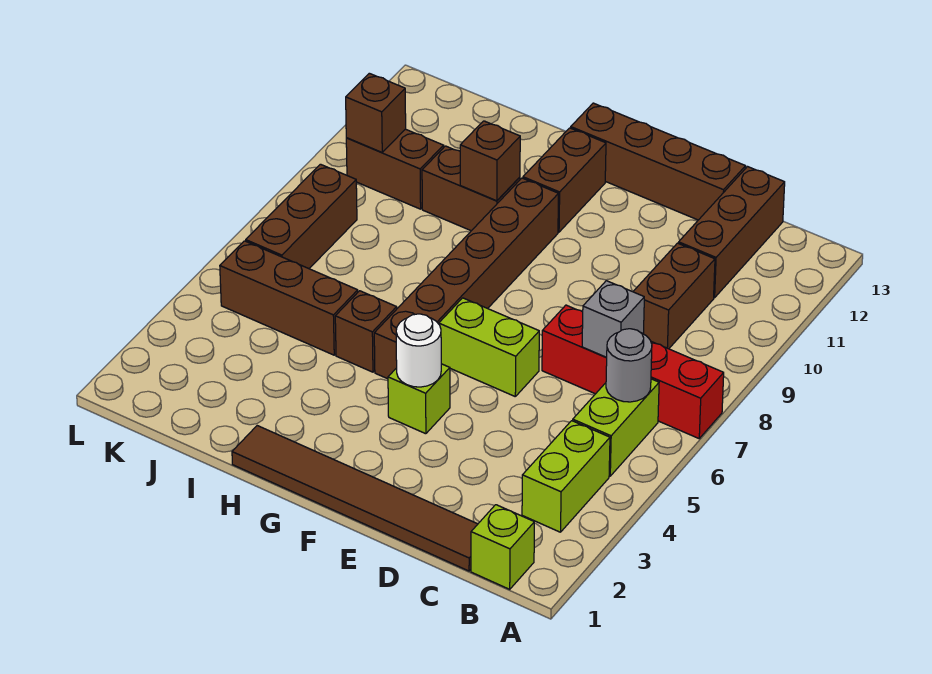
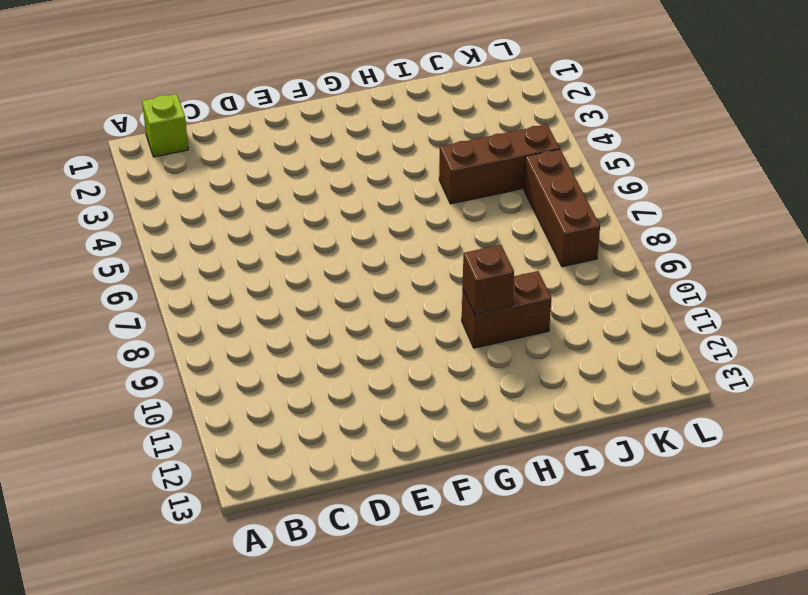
none -> red 1x4 brick [542,305,724,438]
none -> lime 1x2 brick [522,421,610,532]
none -> lime 1x2 brick [573,379,659,476]

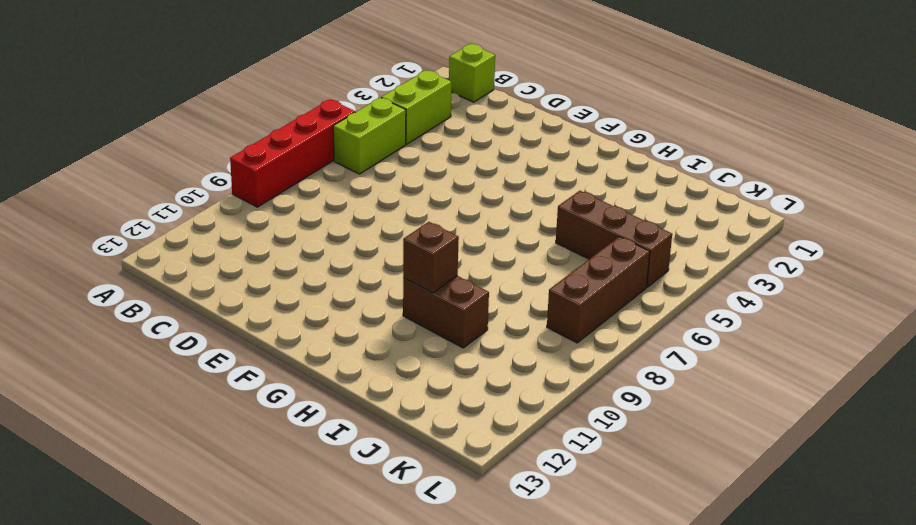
red 1x4 brick [230,99,355,207] -> red 1x4 brick turned to [542,305,724,438]
none -> brown 1x6 tile [232,426,478,571]
none -> brown 1x2 brick [633,243,715,349]
none -> brown 1x3 brick [679,167,785,298]

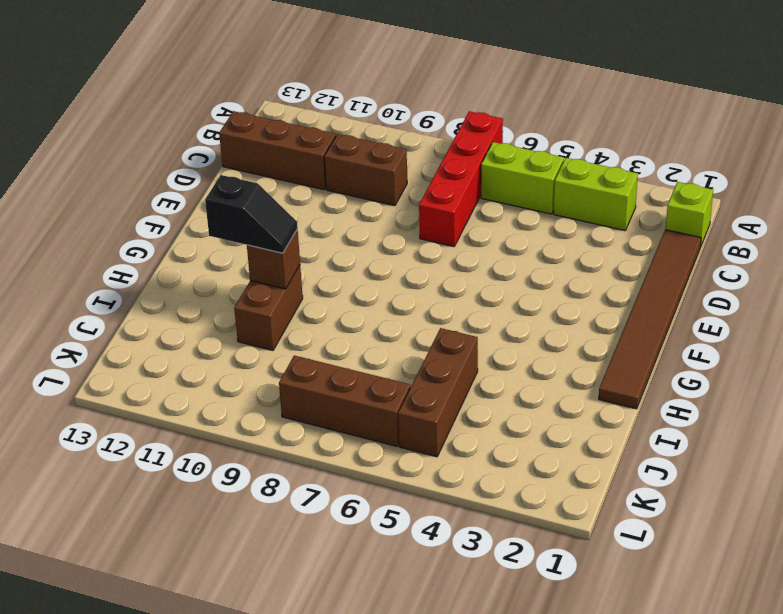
black 1x2 slope [205,175,298,253] -> none
none -> brown 1x4 brick [571,103,746,220]
none -> lime 1x2 brick [439,298,539,396]
none -> lime 1x1 brick [388,364,450,434]

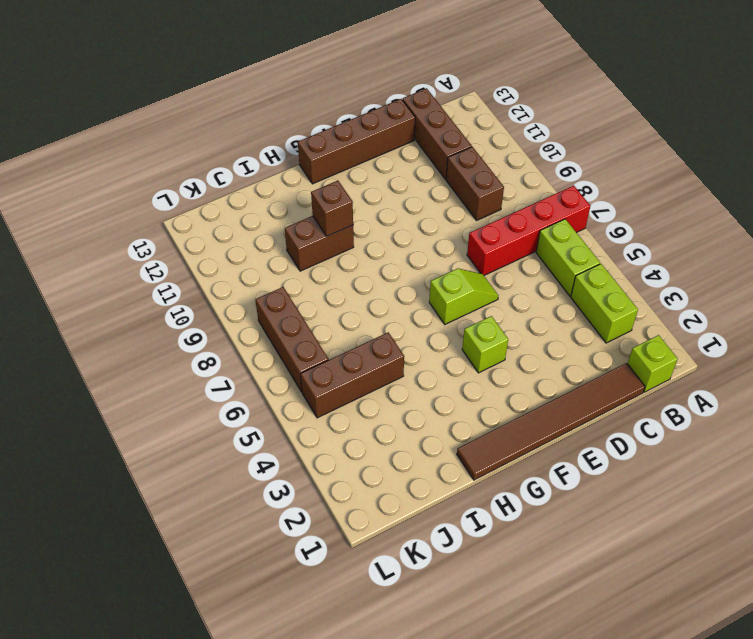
lime 1x2 slope [429,268,498,324] -> lime 1x2 brick [439,298,539,396]
none -> brown 1x6 brick [374,178,559,379]
none -> brown 1x2 brick [523,128,606,232]
none -> brown 1x1 brick [335,291,397,372]

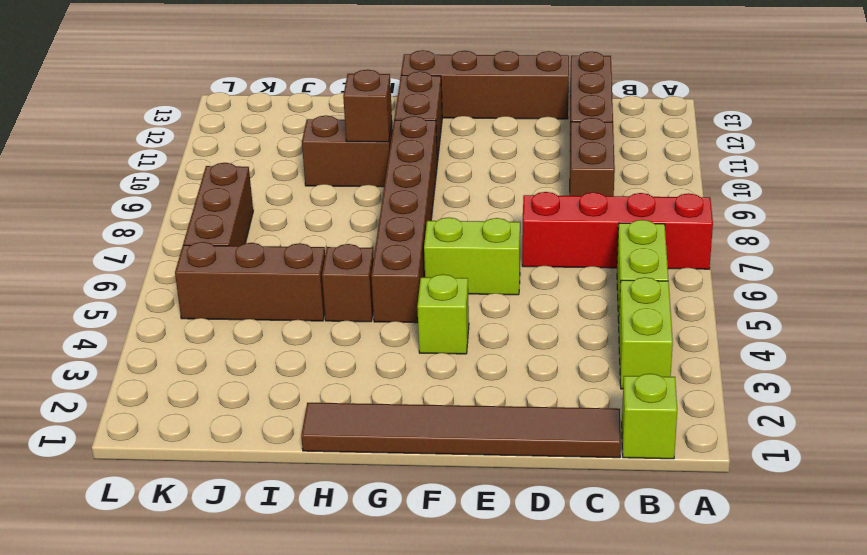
none -> brown 1x2 brick [346,129,444,209]
none -> grey 1x1 round brick [606,329,652,402]
none -> grey 1x1 brick [582,281,644,357]

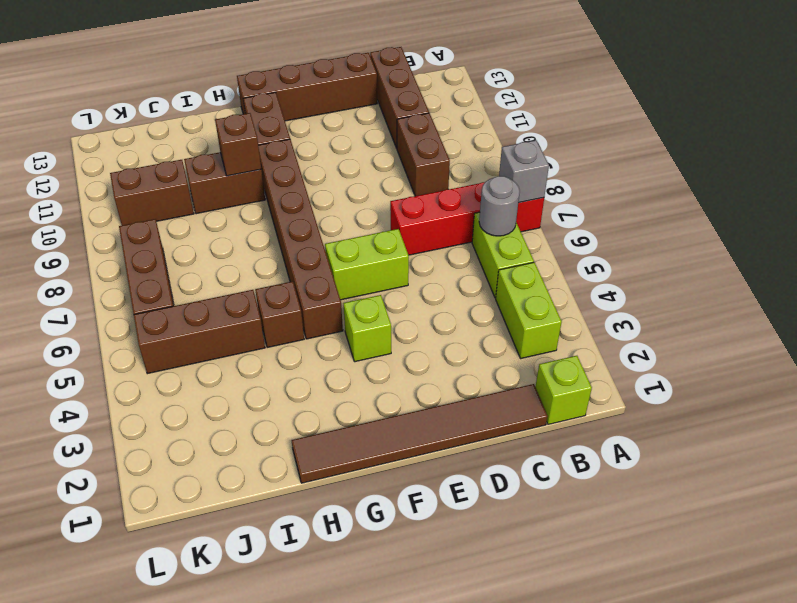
grey 1x1 brick [499,140,549,203] -> grey 1x1 brick moved to [582,281,644,357]
none -> white 1x1 round brick [396,314,441,387]
none -> brown 1x1 brick [346,73,406,152]

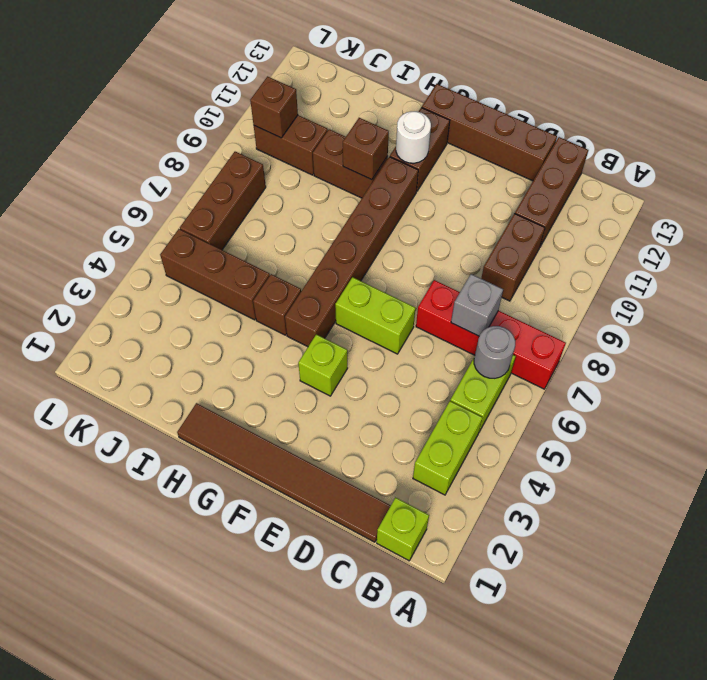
white 1x1 round brick [396,111,431,163] -> white 1x1 round brick moved to [396,314,441,387]

